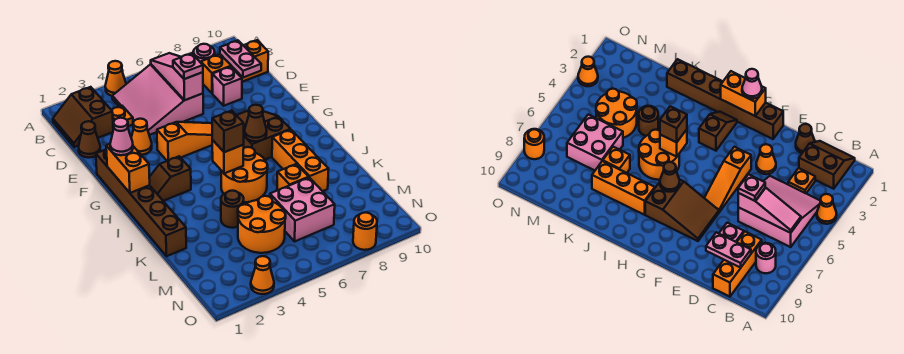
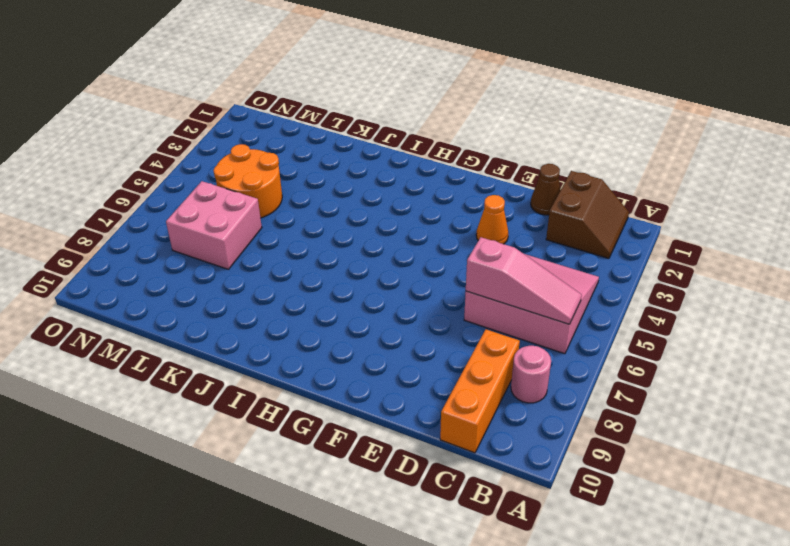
brown 2x2 slope [546,171,629,258] -> brown 2x2 slope turned to [53,87,113,147]
none -> orange 1x1 cone [105,61,126,96]
none -> orange 1x1 plate [112,106,133,129]
none -> pink 1x1 brick [212,67,242,106]

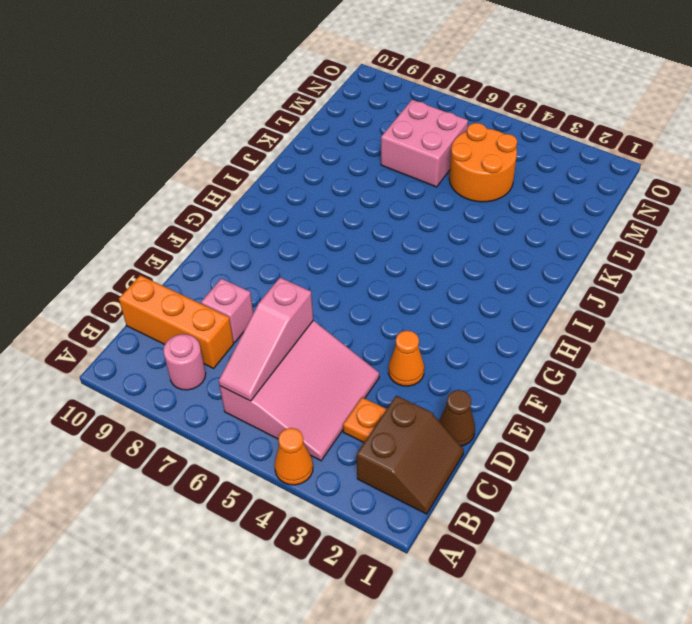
none -> brown 1x6 brick [96,149,186,256]
none -> orange 1x3 slope [157,122,212,161]
none -> brown 2x3 slope [237,110,290,159]

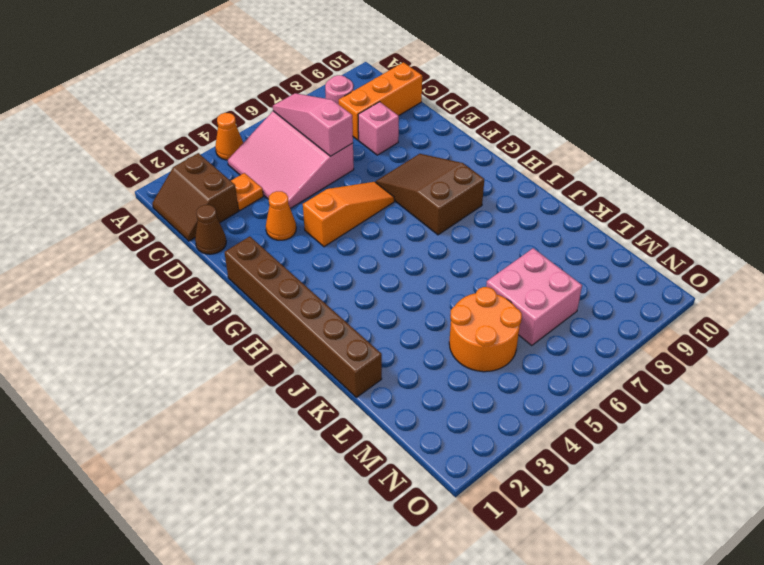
none -> brown 1x2 slope [149,156,191,201]
none -> orange 2x2 round brick [221,147,268,202]
none -> orange 1x3 brick [272,130,329,191]

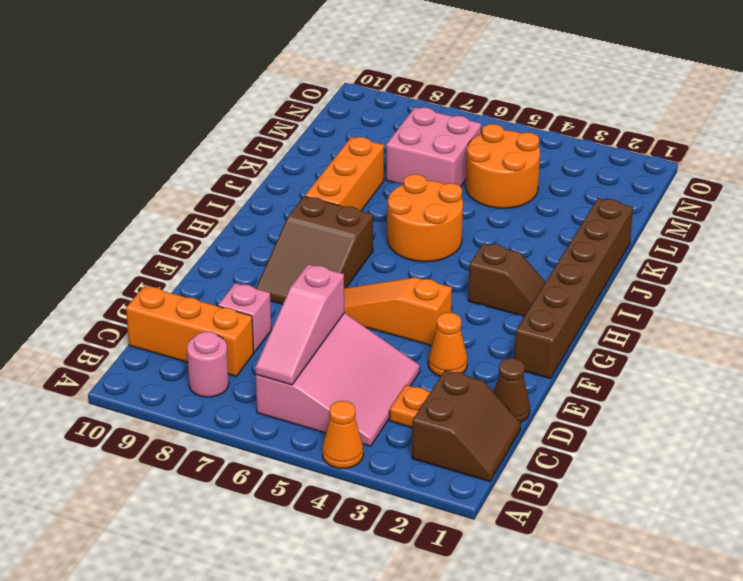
none -> brown 1x1 round brick [221,191,244,228]
none -> orange 1x1 brick [277,164,309,190]
none -> orange 1x1 cone [251,256,274,294]

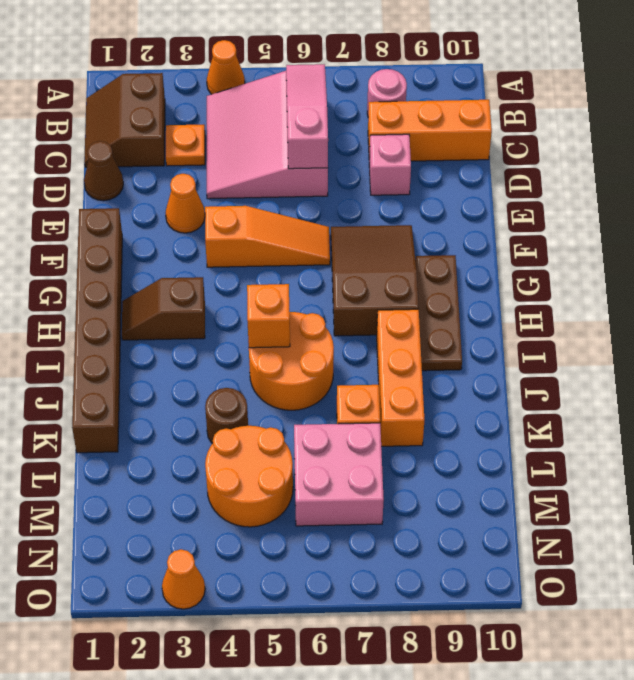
brown 1x3 plate [415,255,462,371] -> none
none -> orange 1x1 round brick [353,212,377,250]
none -> pink 1x2 plate [220,41,261,77]
none -> orange 1x2 brick [106,144,150,193]

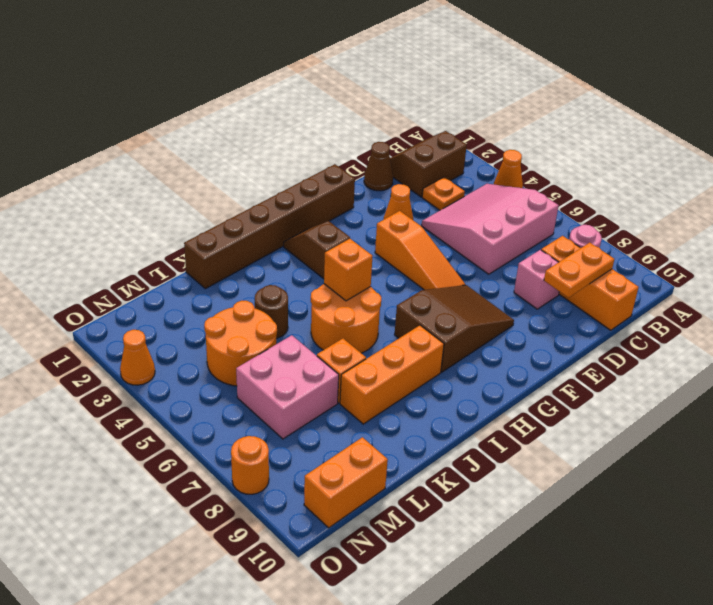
orange 1x2 plate [544,243,614,298] -> pink 1x2 plate [220,41,261,77]
orange 1x2 brick [304,437,388,528] -> orange 1x2 brick moved to [106,144,150,193]
none -> pink 1x3 slope [151,53,203,100]
none -> brown 1x1 cone [245,105,267,141]
none -> pink 1x1 plate [173,53,203,79]

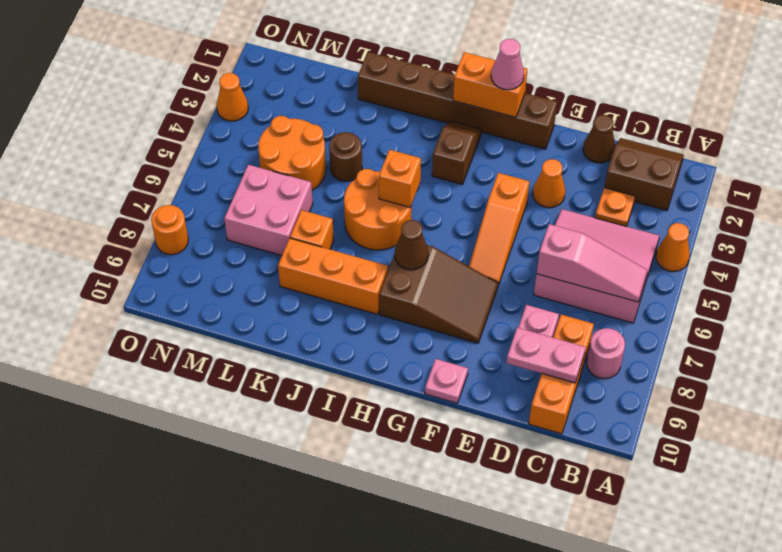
pink 1x1 plate [425,359,468,403] -> pink 1x1 plate moved to [173,53,203,79]
none -> brown 1x1 brick [212,111,244,152]

